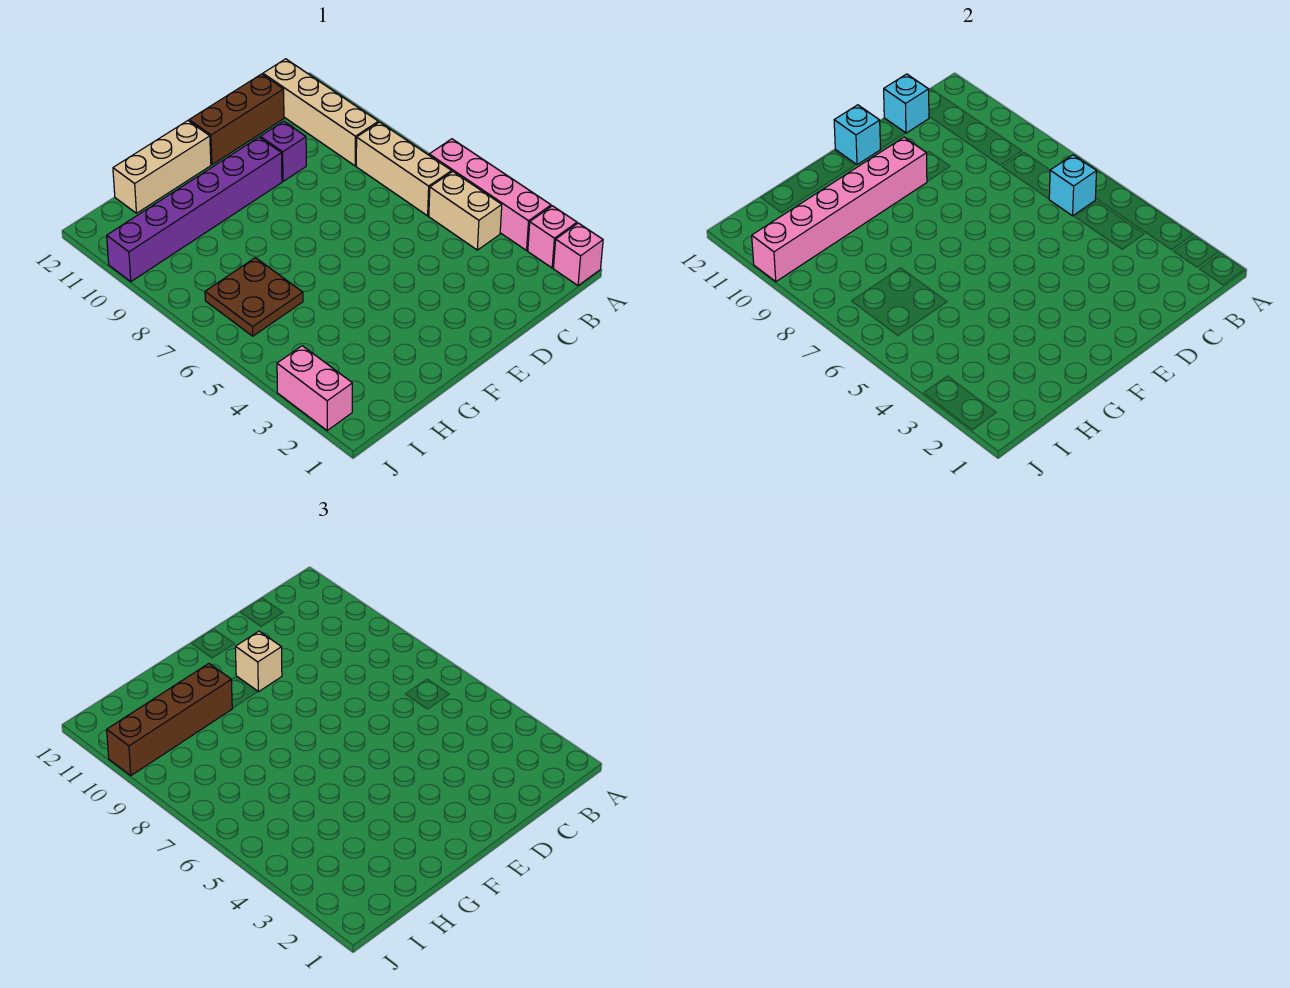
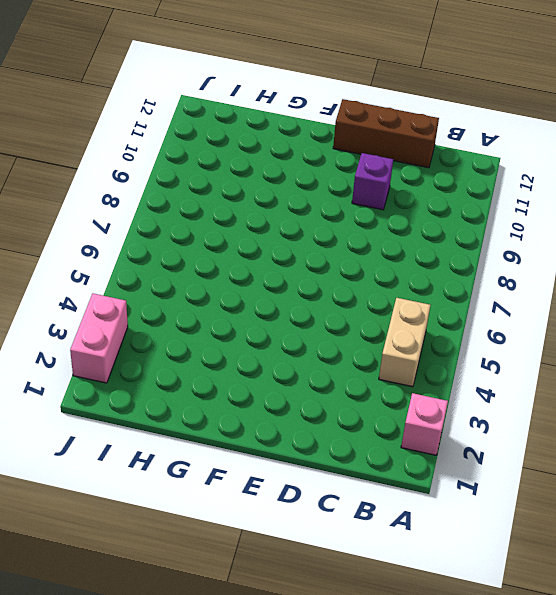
none -> pink 1x1 brick [553,223,603,286]
none -> pink 1x4 brick [429,139,551,250]
none -> tan 1x3 brick [356,122,452,216]

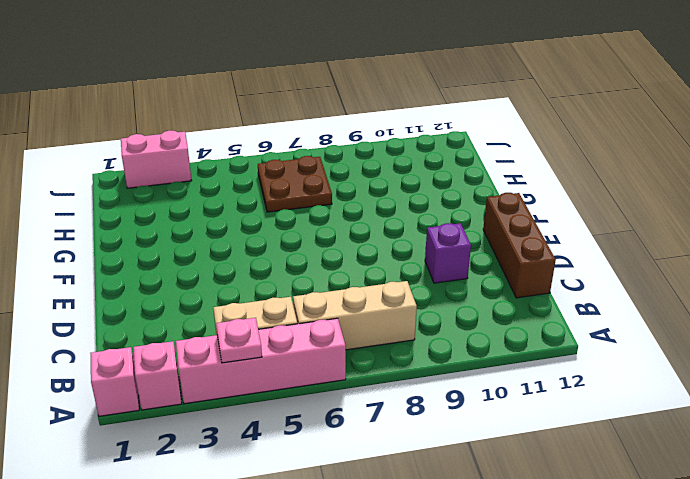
pink 1x1 plate [216,318,262,363] -> none
none -> tan 1x4 brick [263,59,378,166]
none -> purple 1x6 brick [107,137,282,282]
none -> tan 1x3 brick [113,121,211,213]

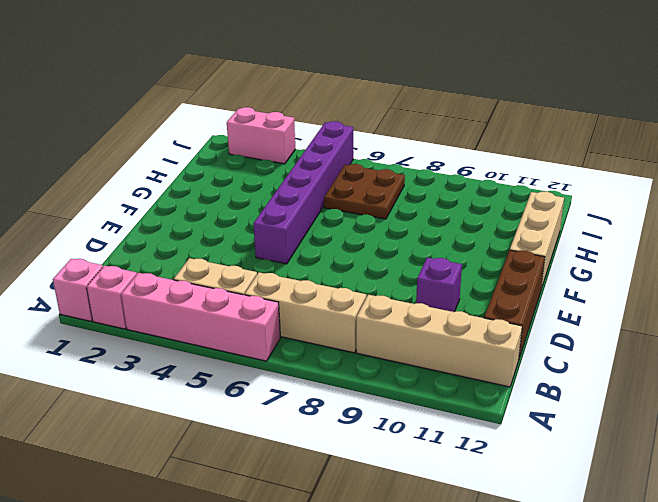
purple 1x6 brick [253,121,353,264] -> purple 1x6 brick moved to [107,137,282,282]
none -> cyan 1x1 brick [1049,155,1097,216]
none -> cyan 1x1 brick [884,74,929,133]
none -> pink 1x6 brick [752,137,927,282]

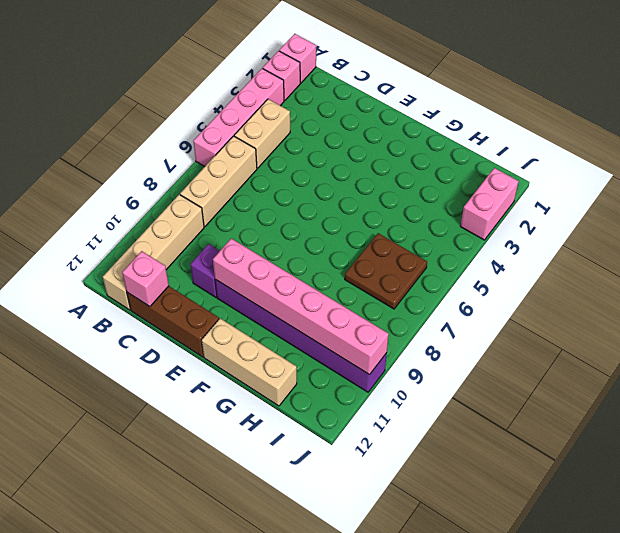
pink 1x1 brick [122,251,169,307] -> cyan 1x1 brick [884,74,929,133]
none -> cyan 1x1 brick [1049,155,1097,216]
none -> cyan 1x1 brick [834,105,881,165]
none -> tan 1x1 brick [235,631,282,692]

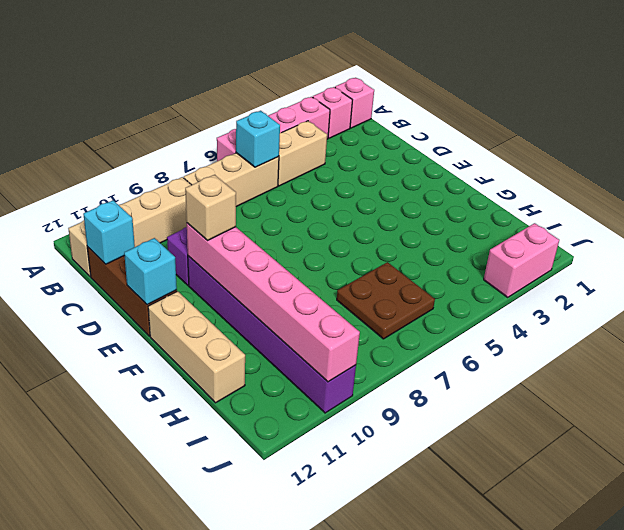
none -> brown 1x4 brick [107,664,232,776]

